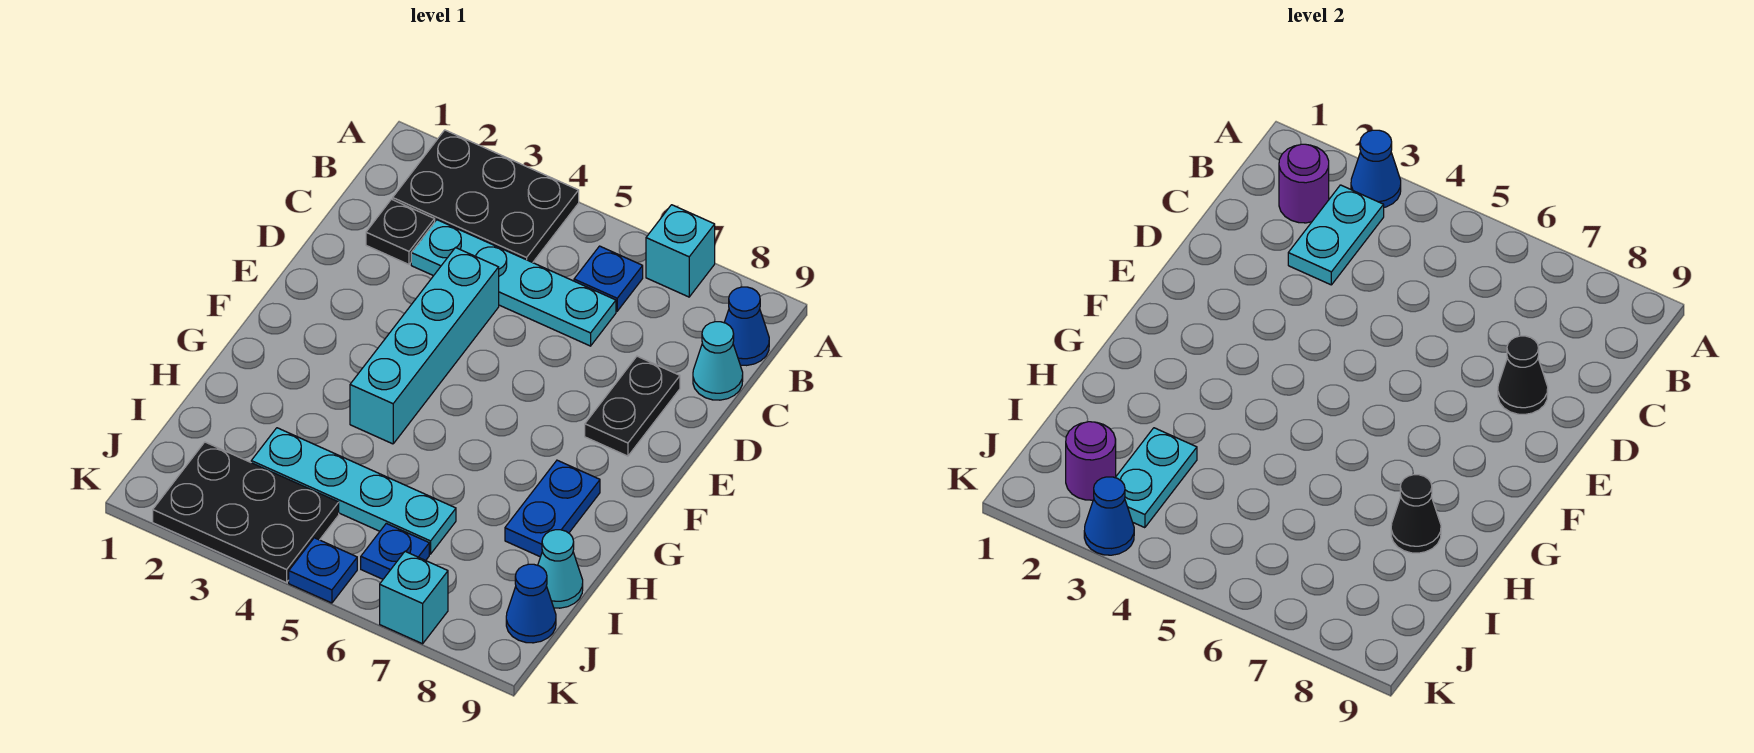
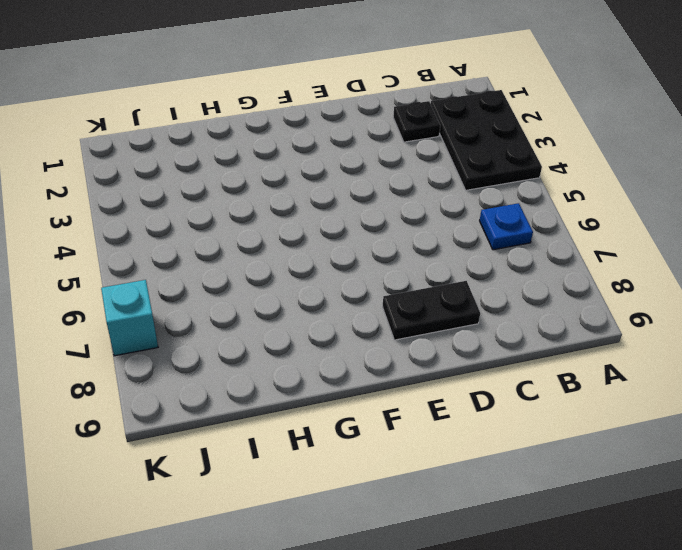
none -> cyan 1x1 brick [646,205,715,297]
none -> blue 1x1 cone [724,287,769,366]
none -> cyan 1x4 plate [411,220,616,346]

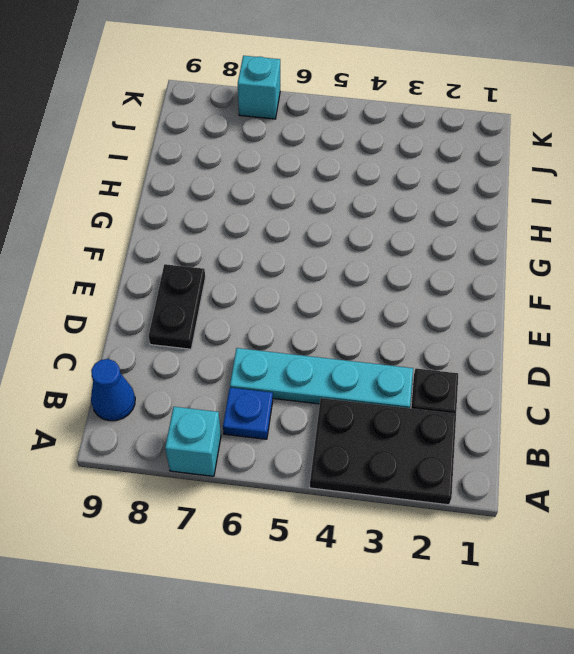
none -> cyan 1x1 cone [693,322,743,400]
none -> cyan 1x4 brick [350,247,499,444]
none -> blue 1x2 plate [505,460,600,557]

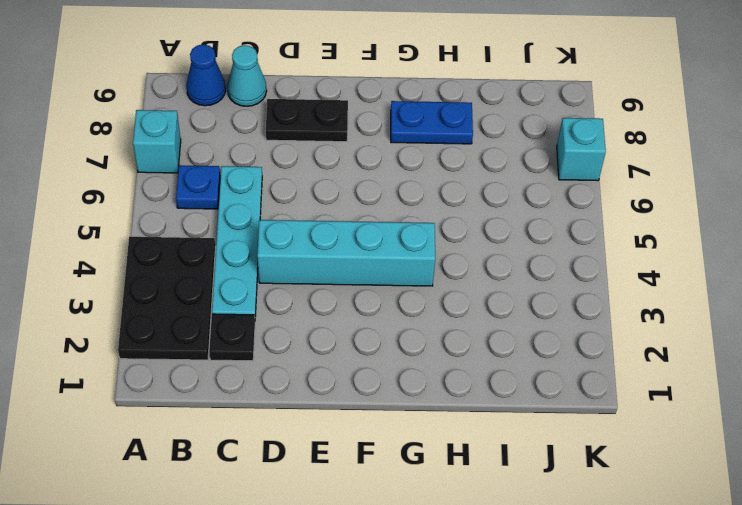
none -> cyan 1x4 plate [251,428,456,554]
none -> cyan 1x1 cone [538,530,583,608]
none -> black 2x3 plate [153,442,339,583]

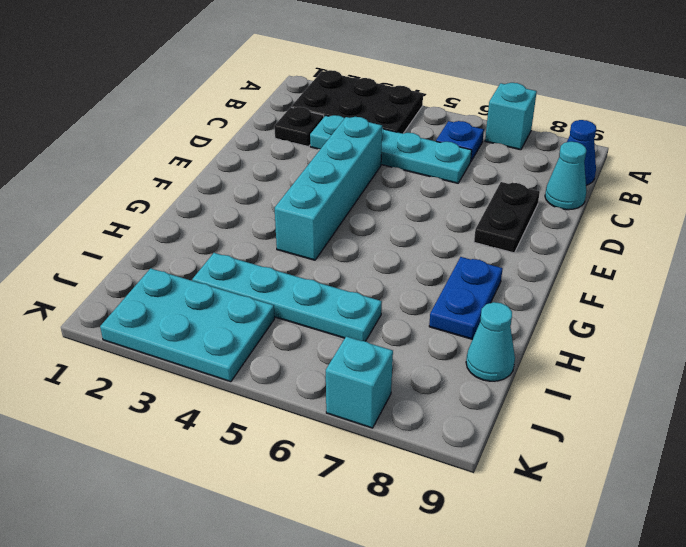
cyan 2x3 plate [100,268,275,382] -> black 2x3 plate [153,442,339,583]
none -> blue 1x1 plate [361,523,429,579]
none -> blue 1x1 cone [506,564,556,643]
none -> blue 1x1 plate [289,538,357,603]

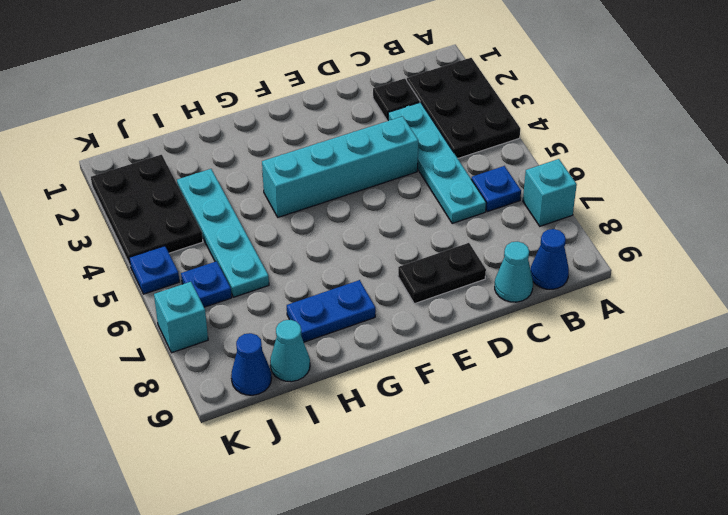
none -> blue 1x1 cone [1351,130,1401,207]
none -> purple 1x1 round brick [1279,144,1329,223]
none -> cyan 1x2 plate [1288,185,1384,285]

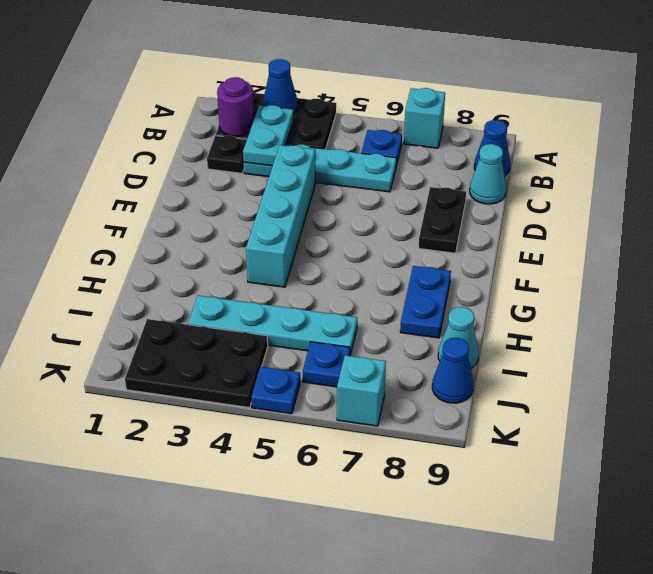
none -> black 1x1 cone [1498,336,1548,414]
none -> black 1x1 cone [1391,475,1441,553]
none -> cyan 1x2 plate [1115,428,1197,528]

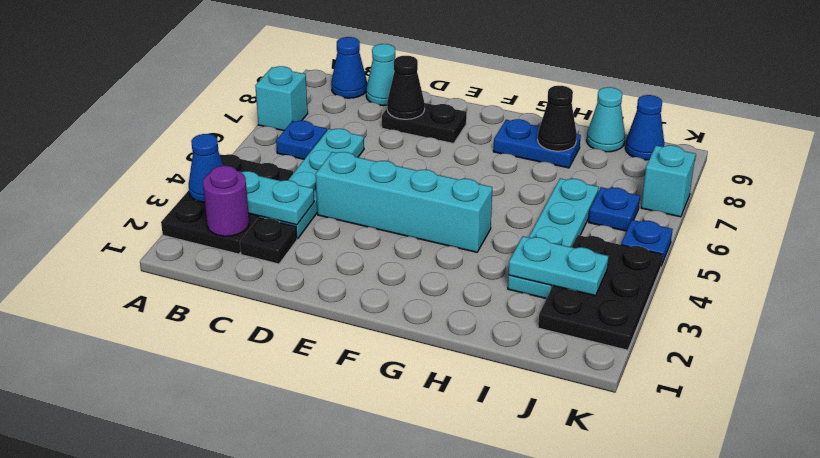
none -> purple 1x1 round brick [1066,422,1116,500]
none -> blue 1x1 cone [1084,477,1134,555]

